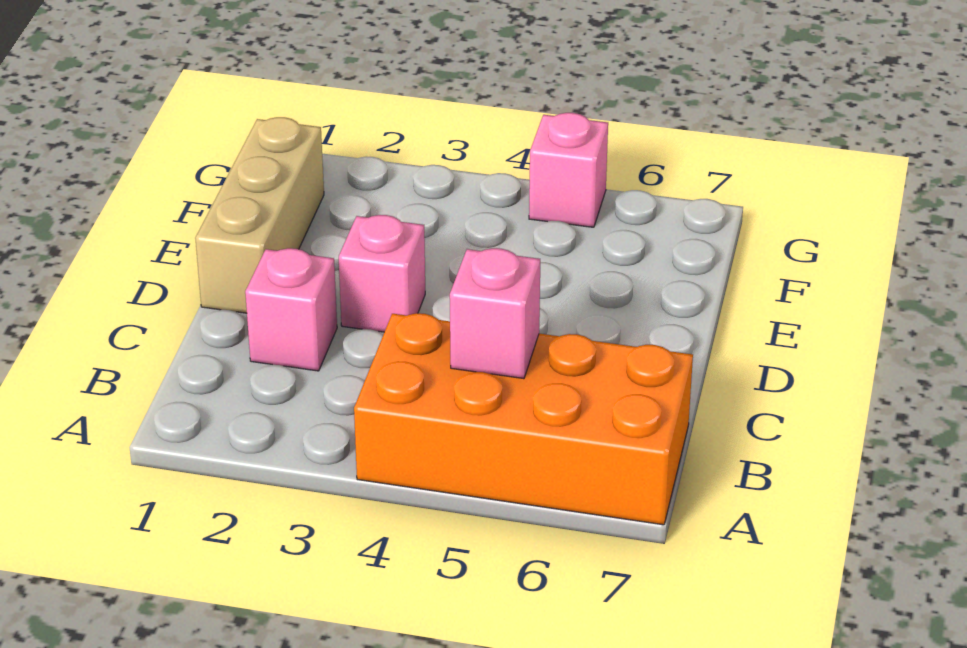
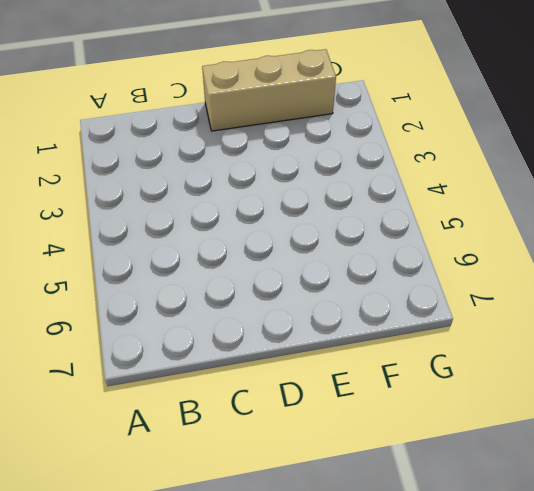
none -> orange 2x4 brick [354,313,693,525]
none -> pink 1x1 brick [245,248,337,371]

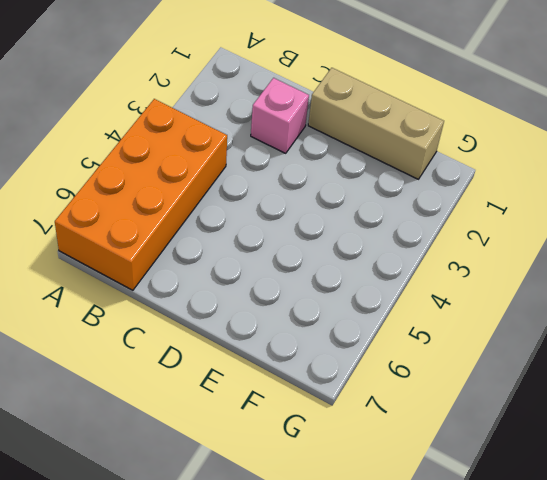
none -> pink 1x1 brick [339,215,425,332]
none -> pink 1x1 brick [529,113,608,227]

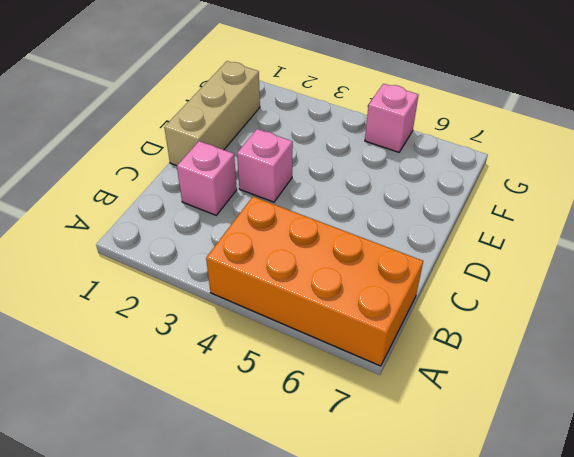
none -> pink 1x1 brick [450,248,540,379]

